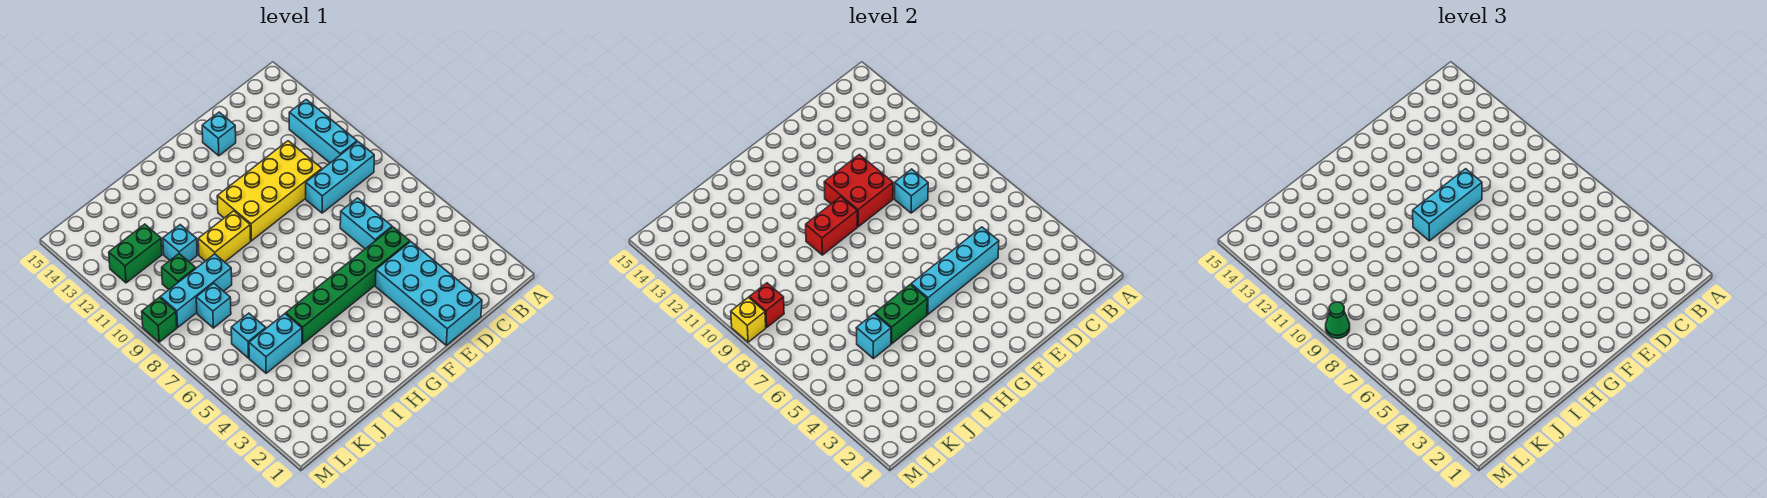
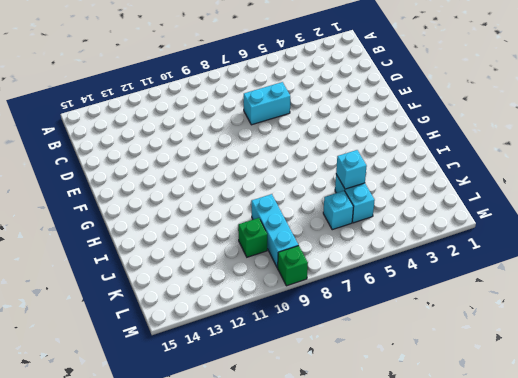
none -> cyan 1x3 brick [306,142,374,213]
none -> cyan 1x3 brick [289,100,357,163]
none -> cyan 2x4 brick [375,242,482,345]

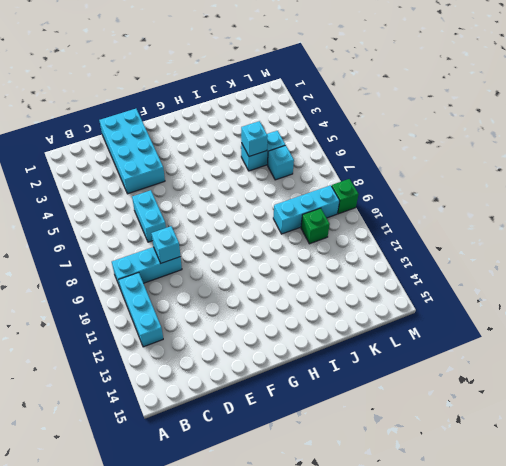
none -> green 1x6 brick [286,227,410,344]
none -> yellow 2x4 brick [217,141,322,241]
none -> cyan 1x1 brick [202,112,236,156]

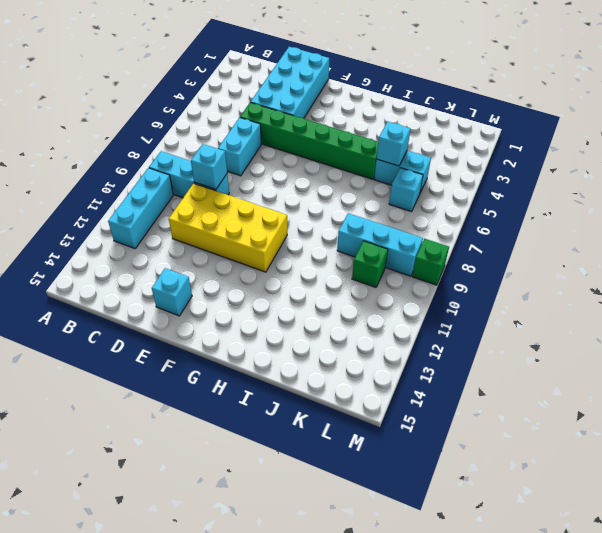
none -> yellow 1x2 brick [198,211,251,262]
none -> cyan 1x1 brick [163,225,197,262]
none -> cyan 1x1 brick [196,283,231,328]

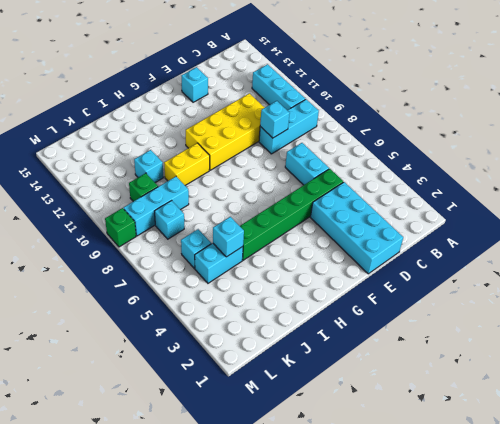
none -> green 1x2 brick [109,224,162,283]
none -> cyan 1x4 brick [911,227,999,315]
none -> red 2x2 brick [824,155,893,227]

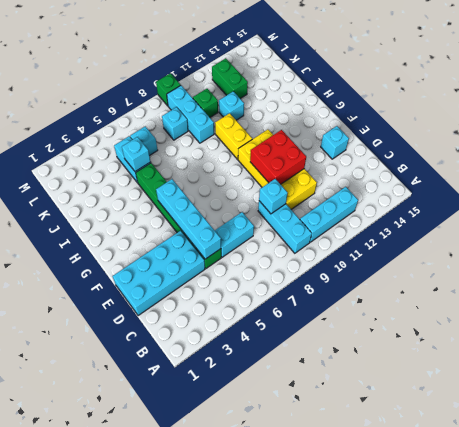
none -> red 1x2 brick [806,197,857,255]
none -> green 1x2 brick [875,284,927,344]
none -> red 1x1 brick [749,283,784,327]

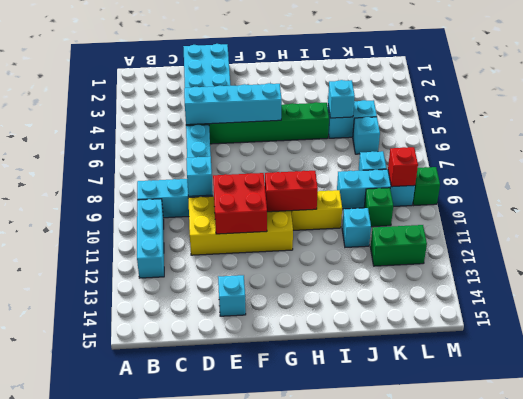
none -> green 1x2 brick [875,284,927,344]
none -> yellow 1x1 brick [731,297,766,342]
none -> cyan 1x3 brick [1413,169,1482,241]

